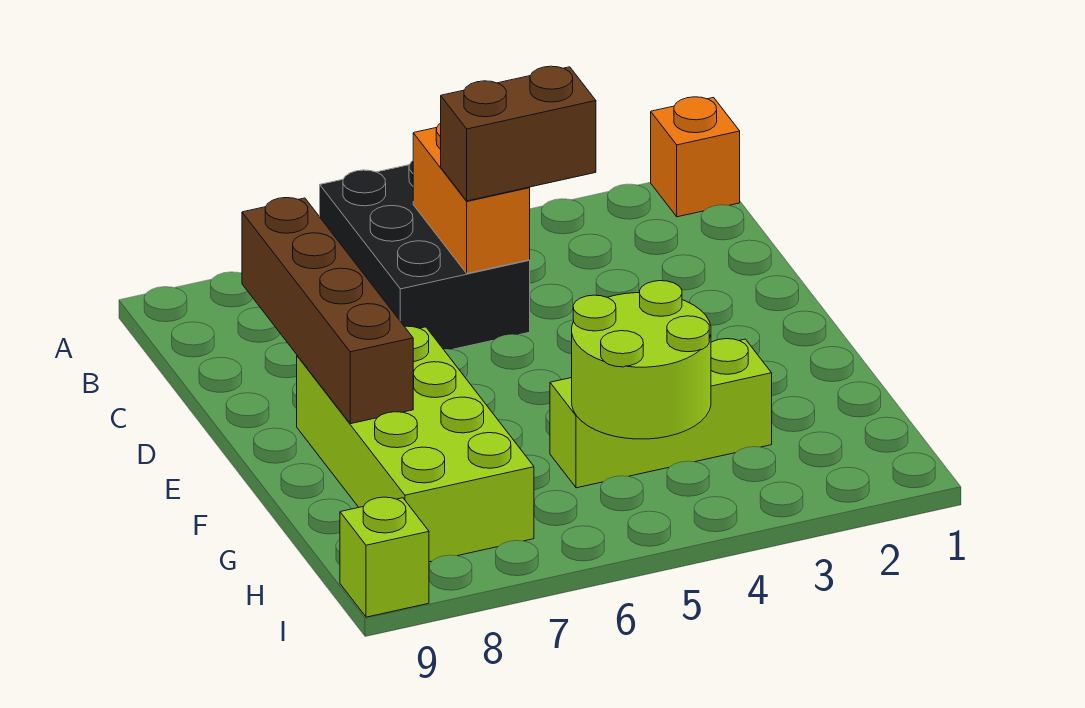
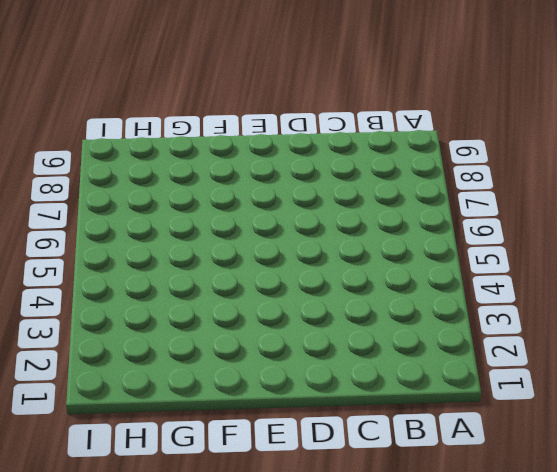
none -> orange 1x1 brick [651,97,740,217]
none -> black 2x3 brick [320,161,530,349]

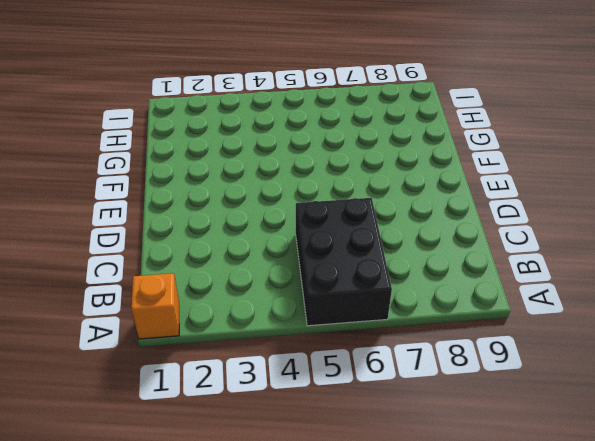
none -> lime 2x4 brick [297,326,534,562]
none -> lime 1x3 brick [550,339,772,488]

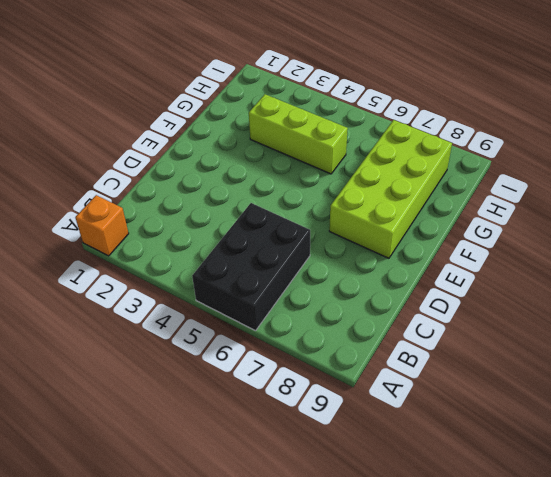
none -> lime 1x1 brick [340,497,429,617]
none -> orange 1x2 brick [413,123,530,273]

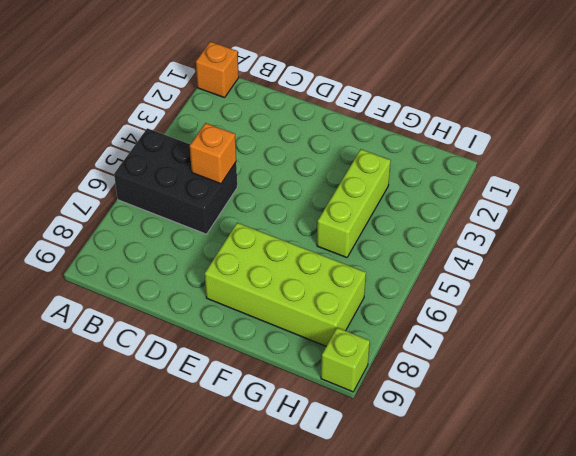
orange 1x1 brick [190,123,236,184] -> orange 1x2 brick [413,123,530,273]
none -> brown 1x4 brick [242,198,413,424]
none -> lime 2x2 round brick [572,281,711,439]

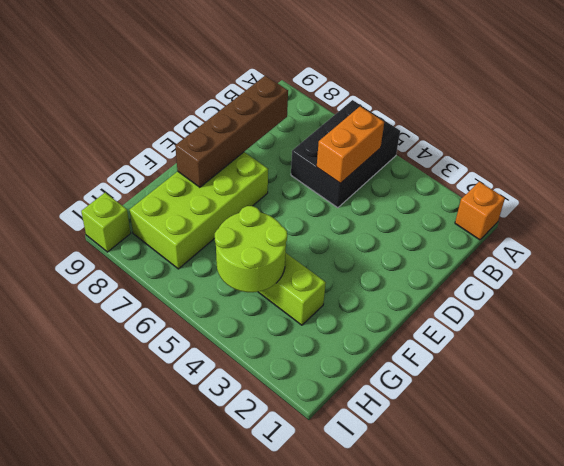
none -> brown 1x2 brick [441,66,596,201]

